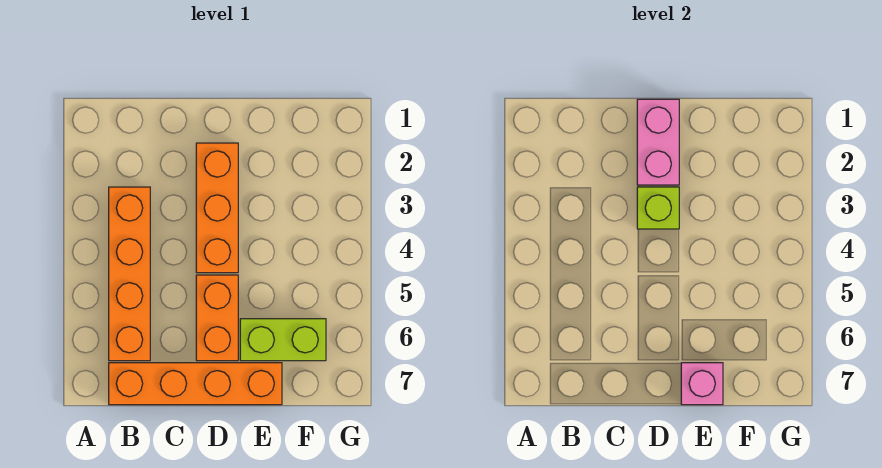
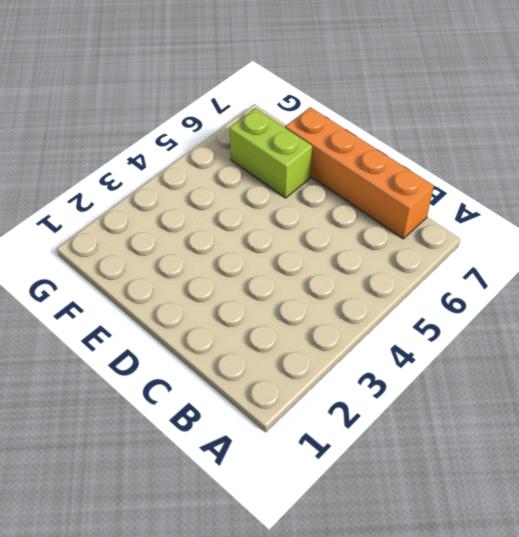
none -> orange 1x4 brick [109,187,150,361]
none -> orange 1x3 brick [196,143,238,273]

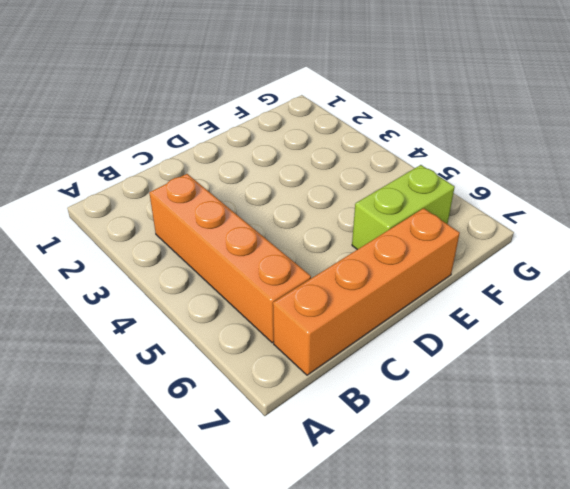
none -> orange 1x3 brick [196,143,238,273]
none -> orange 1x2 brick [196,275,238,361]

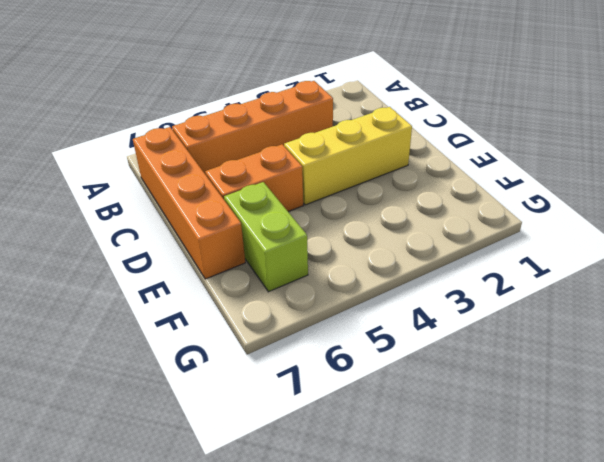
yellow 1x3 brick [284,107,412,205] -> orange 1x3 brick [196,143,238,273]
none -> pink 1x2 brick [637,99,679,185]
none -> lime 1x1 brick [637,187,679,229]

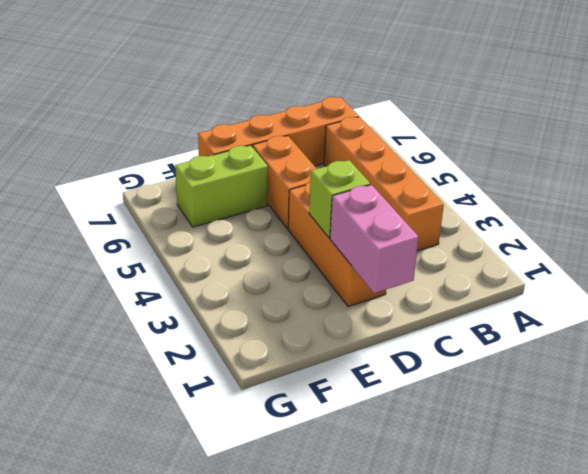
none -> pink 1x1 brick [681,363,723,405]

